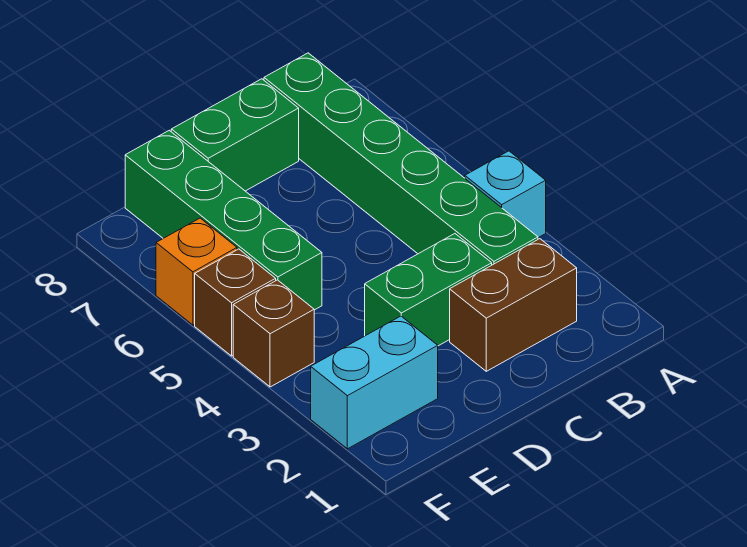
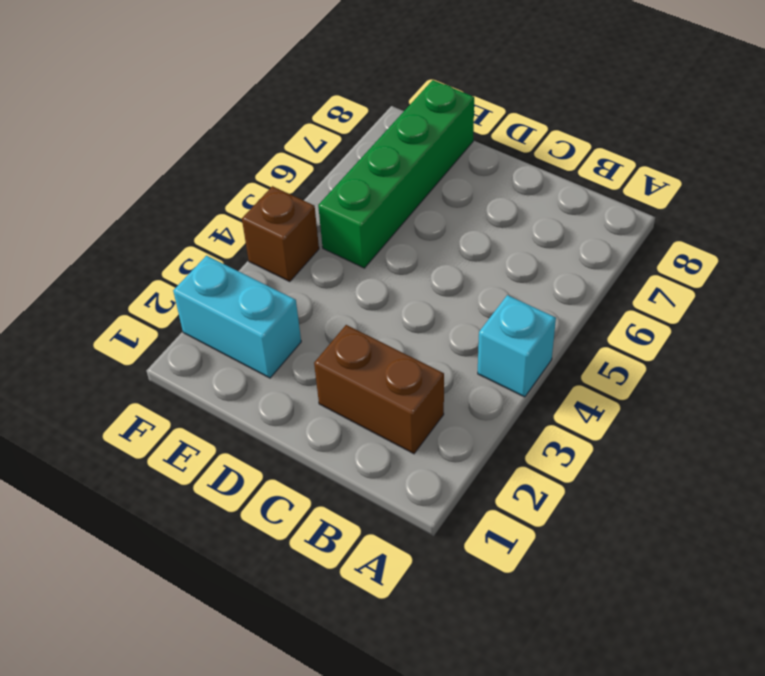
none -> green 1x6 brick [264,53,538,265]
none -> green 1x2 brick [365,234,492,346]

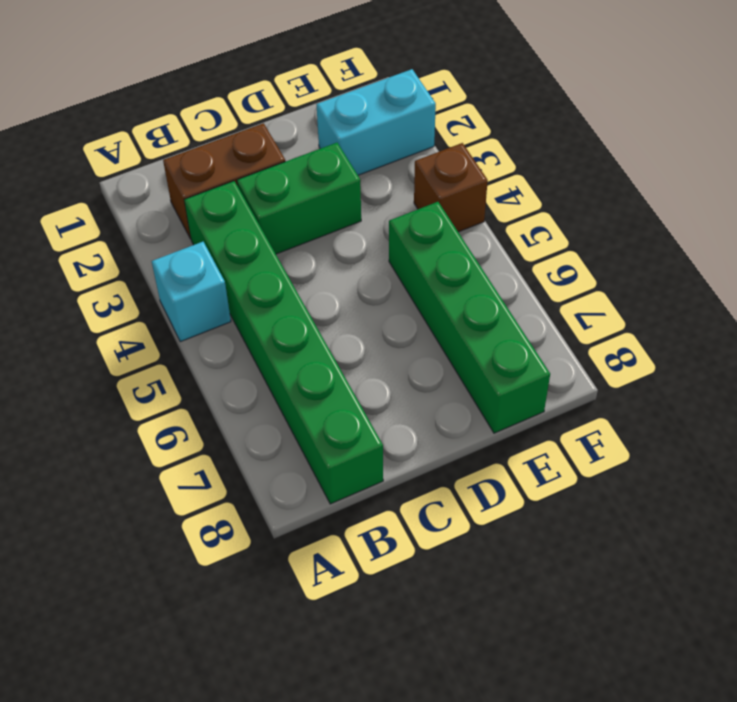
none -> green 1x2 brick [171,79,299,191]
none -> brown 1x1 brick [195,249,276,356]

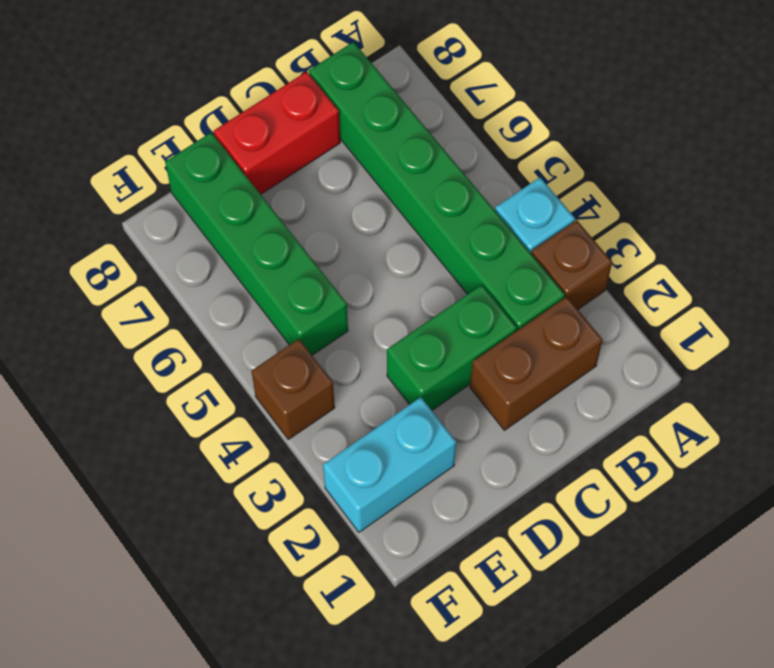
brown 1x1 brick [532,220,612,309] -> brown 1x1 brick moved to [195,249,276,356]
red 1x2 brick [214,72,340,194] -> green 1x2 brick [171,79,299,191]
none -> orange 1x1 brick [156,218,237,325]

